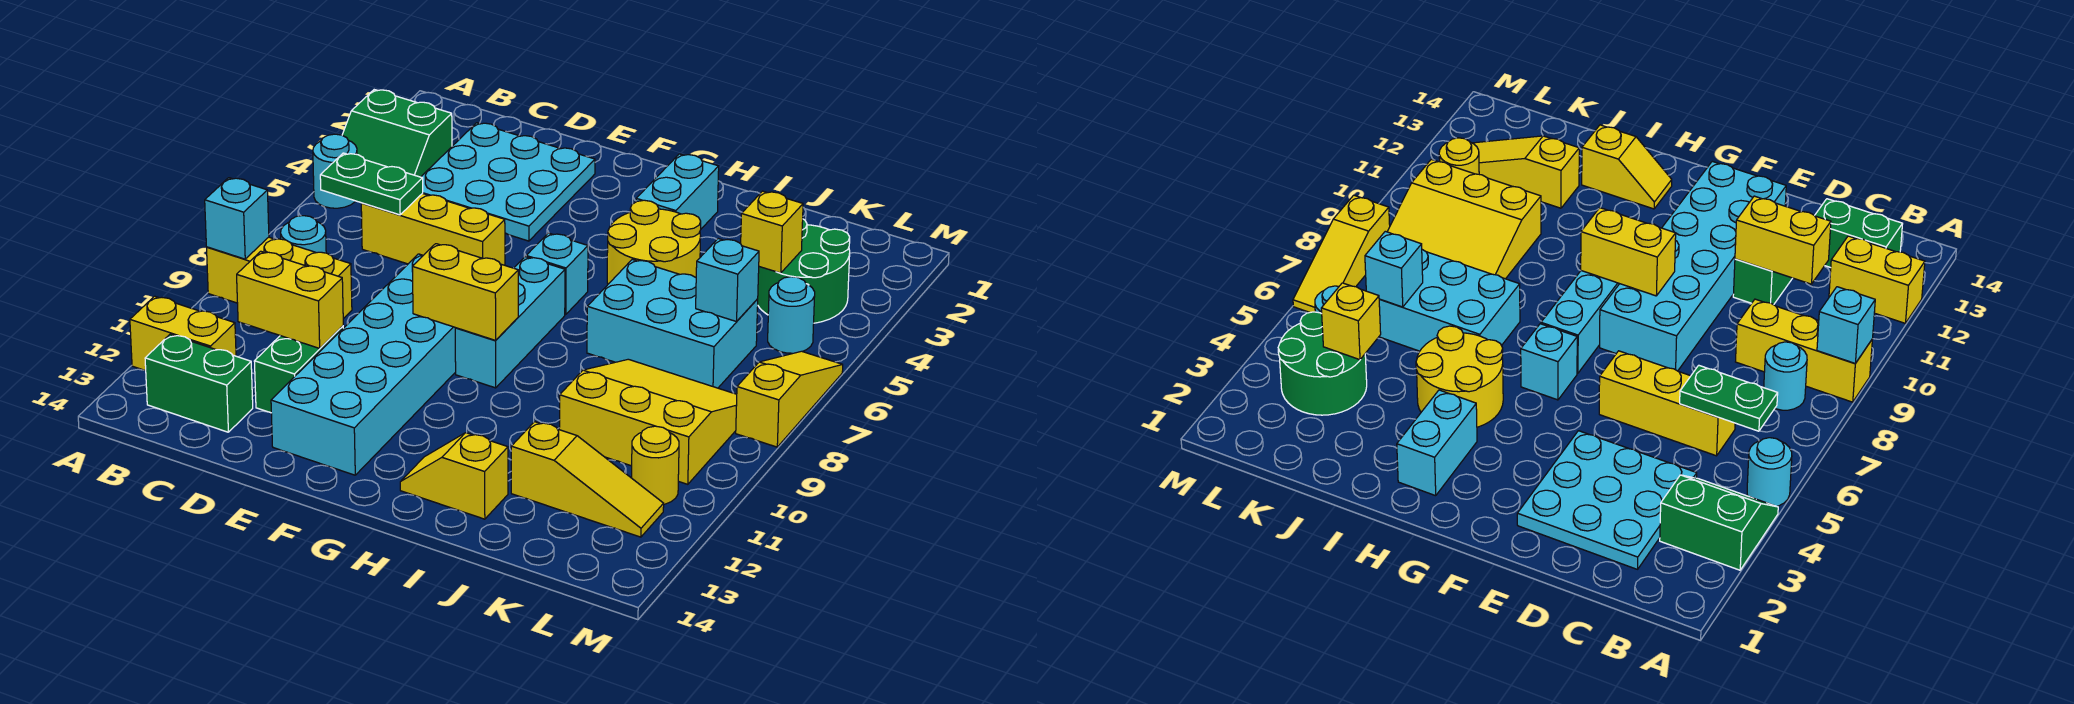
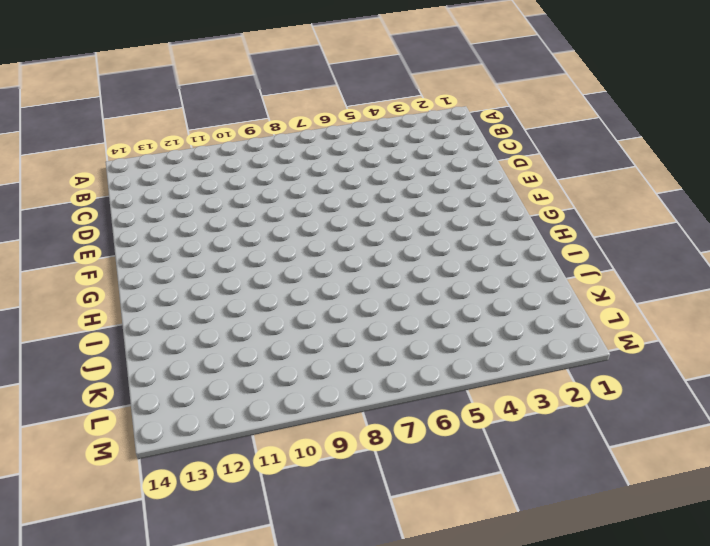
none -> green 2x2 slope [342,90,452,177]
none -> cyan 1x1 round brick [313,134,357,208]
none -> yellow 1x3 brick [207,237,352,319]

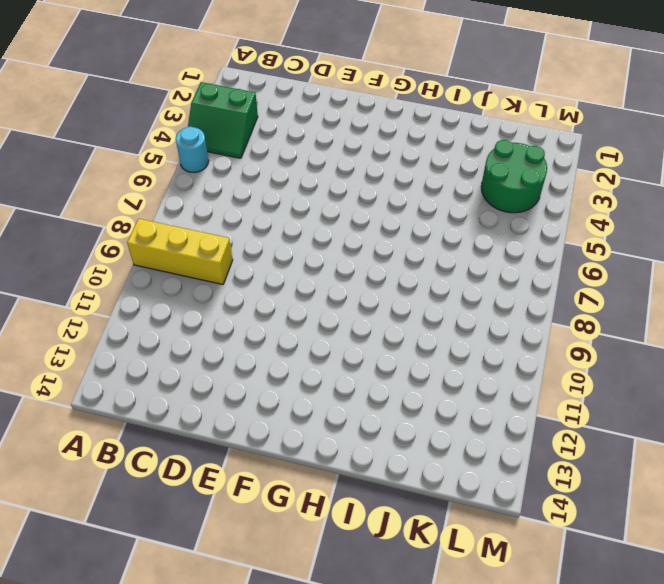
none -> yellow 1x2 brick [130,296,236,370]
none -> cyan 1x1 round brick [281,216,326,253]
none -> green 1x2 brick [145,334,253,432]

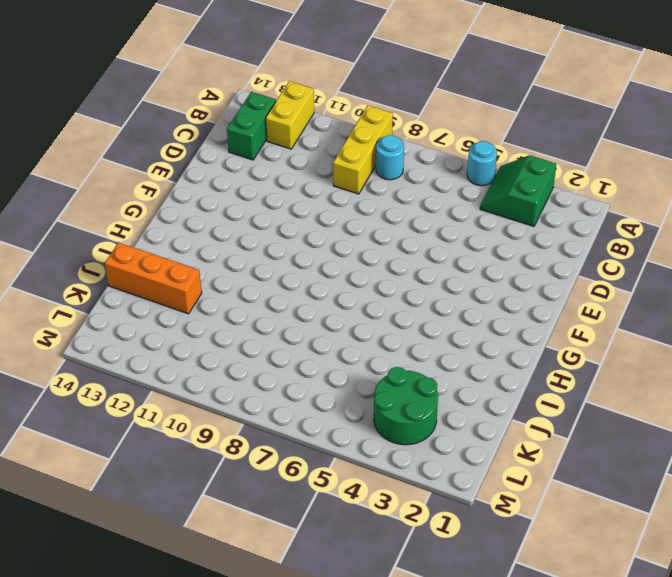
orange 1x3 brick [105,242,202,314] -> yellow 1x3 slope [511,422,664,537]
none -> cyan 3x3 plate [421,123,595,241]
none -> yellow 1x3 brick [361,193,505,265]
none -> green 1x2 brick [254,326,343,413]

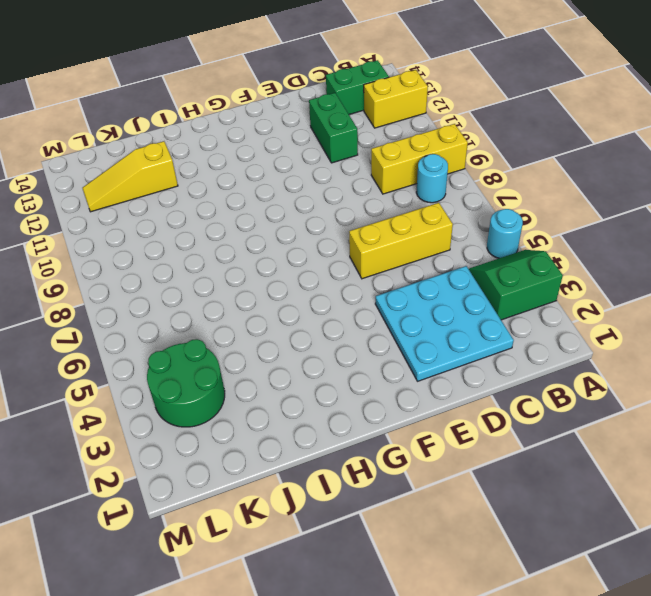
none -> cyan 2x6 brick [271,254,456,475]
none -> cyan 1x1 brick [526,233,588,315]
none -> cyan 1x3 brick [455,257,565,388]

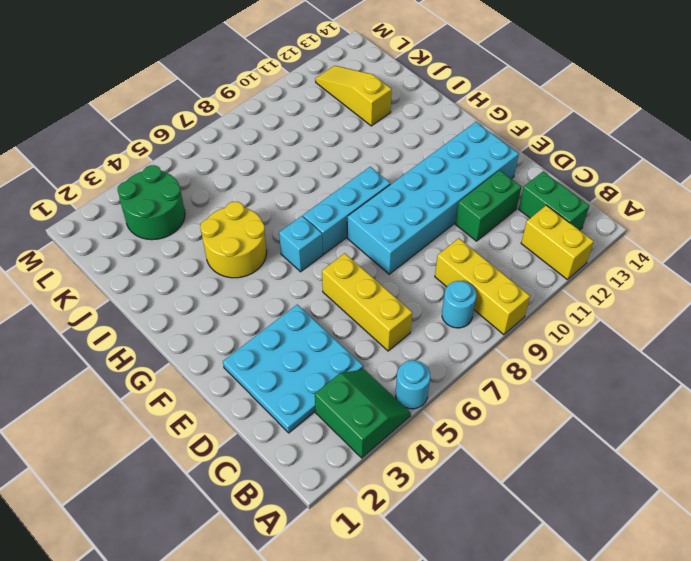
none -> cyan 1x2 brick [636,154,719,229]
none -> yellow 1x2 slope [400,433,508,519]
none -> cyan 2x3 brick [587,260,758,388]

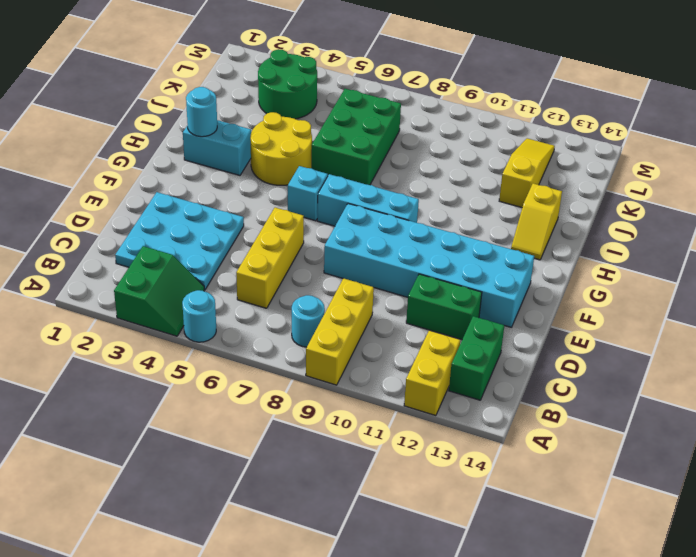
cyan 1x1 round brick [186,87,217,137] -> cyan 1x1 round brick moved to [768,277,815,353]
green 2x3 brick [311,89,401,185] -> cyan 2x3 brick [587,260,758,388]
none -> yellow 3x3 slope [559,359,737,484]
none -> yellow 1x1 round brick [631,426,679,504]
none -> yellow 1x3 slope [736,351,843,447]

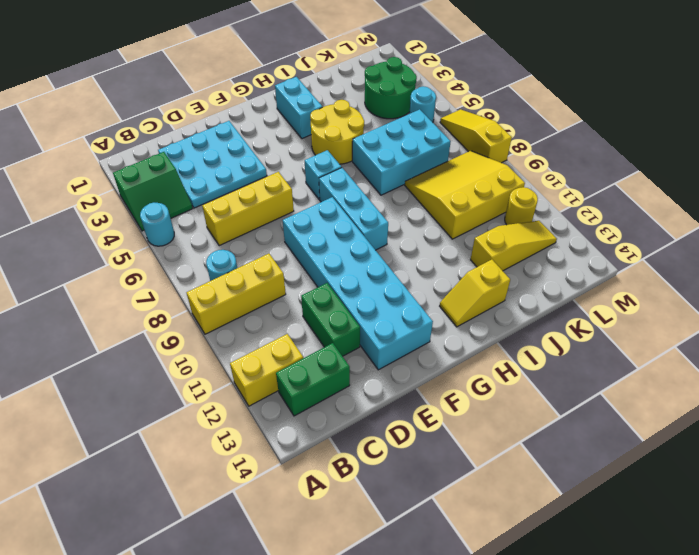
none -> cyan 1x1 brick [205,178,269,259]
none -> green 1x2 plate [320,153,423,215]
none -> yellow 1x2 brick [237,251,343,348]

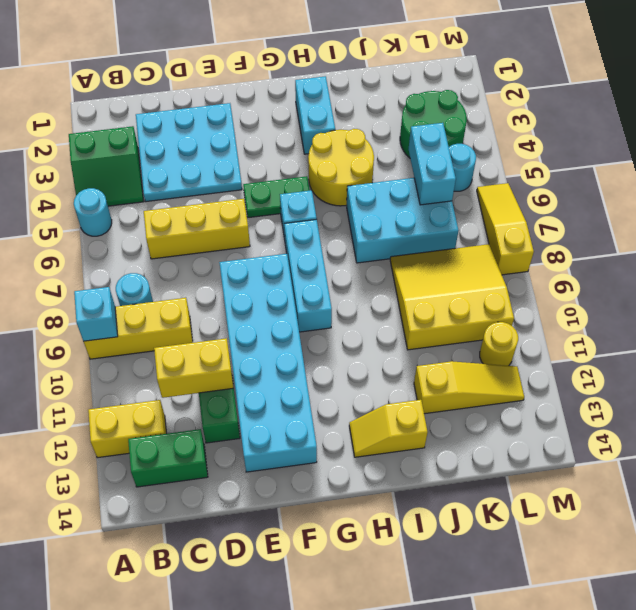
green 1x2 plate [243,176,310,218] -> green 1x2 plate moved to [320,153,423,215]
cyan 1x2 brick [409,123,456,205] -> cyan 1x1 brick [696,239,759,322]
none -> yellow 1x2 brick [412,244,518,340]
none -> yellow 1x1 brick [741,191,803,273]

